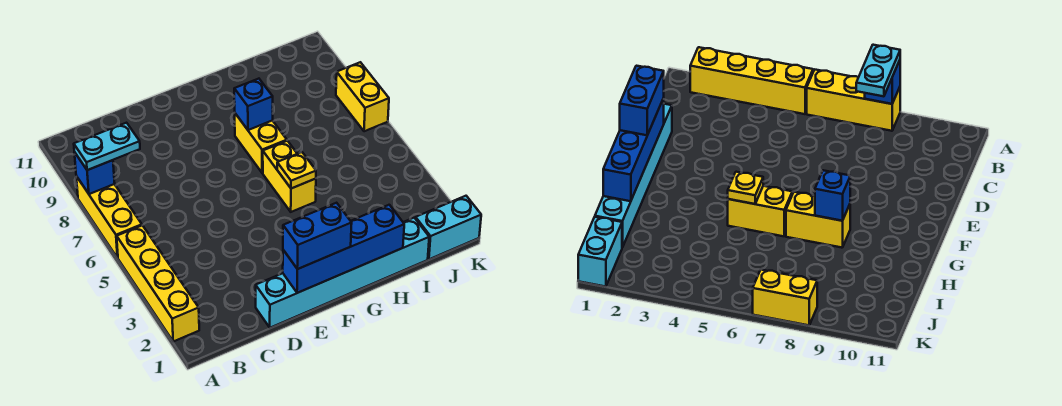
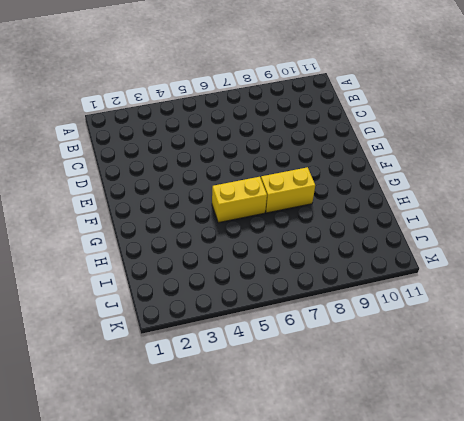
none -> yellow 1x4 brick [117,225,199,341]
none -> yellow 1x3 brick [76,176,142,258]
none -> cyan 1x6 brick [256,218,429,328]

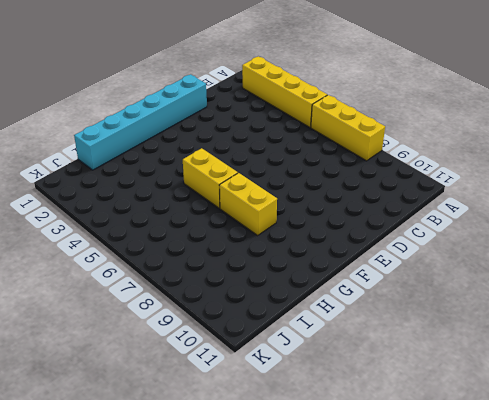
none -> cyan 1x2 brick [416,196,481,259]
none -> yellow 1x2 brick [336,62,389,131]
none -> blue 1x1 brick [74,152,115,194]

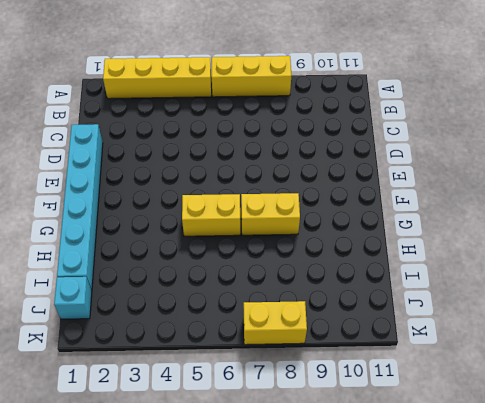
cyan 1x1 brick [54,277,92,319] -> cyan 1x2 brick [416,196,481,259]
none -> blue 1x1 brick [74,152,115,194]
none -> blue 1x4 brick [283,205,404,293]
none -> yellow 1x1 plate [277,152,316,189]

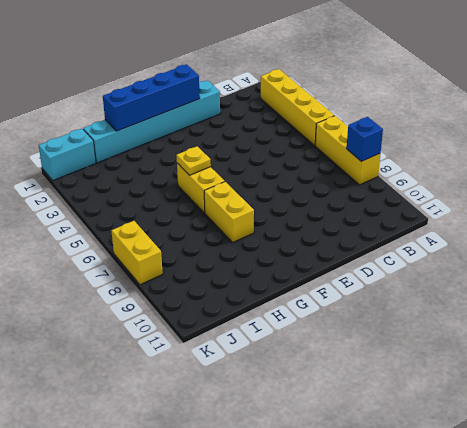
none -> blue 1x1 brick [234,79,273,130]
none -> cyan 1x2 plate [74,123,140,170]
none -> blue 1x2 brick [283,203,352,269]

